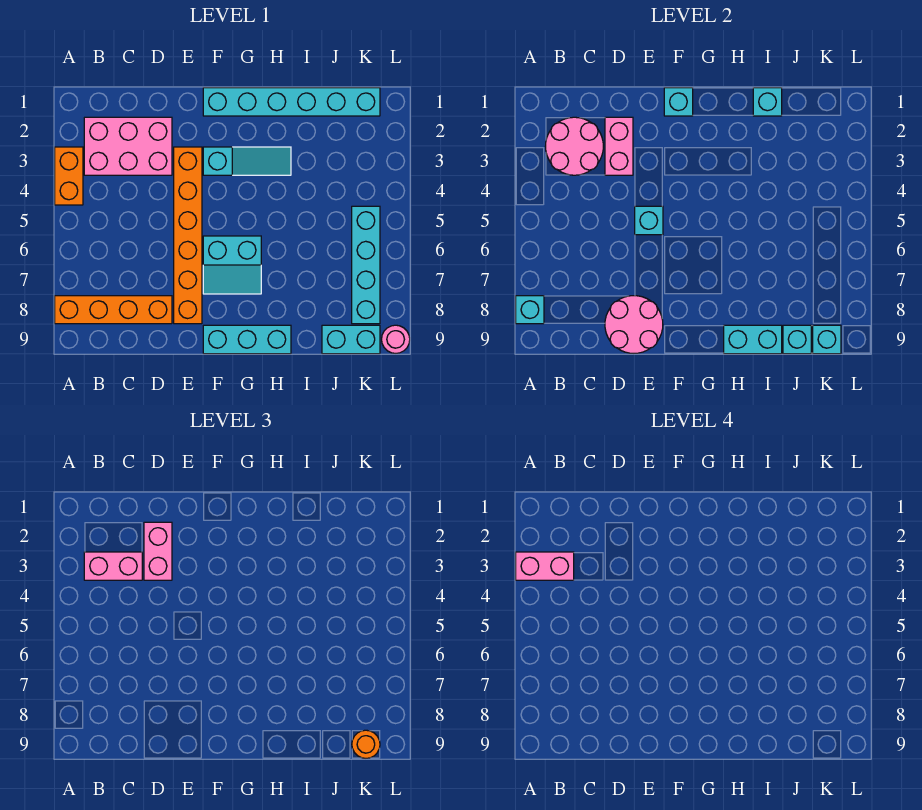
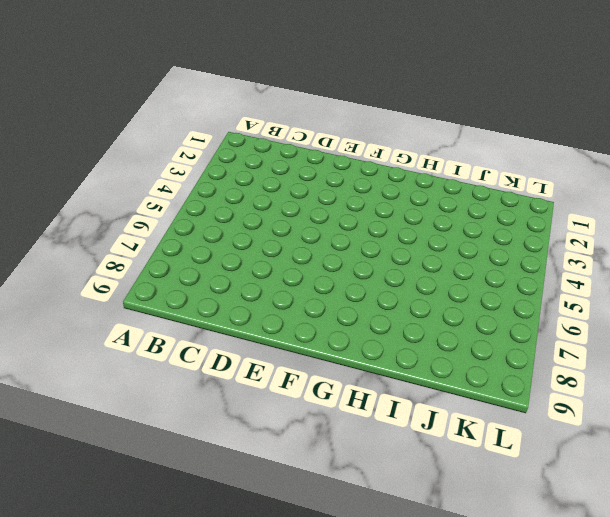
none -> orange 1x2 brick [55,147,83,205]
none -> orange 1x4 brick [55,296,172,324]
none -> pink 2x3 brick [84,117,172,175]

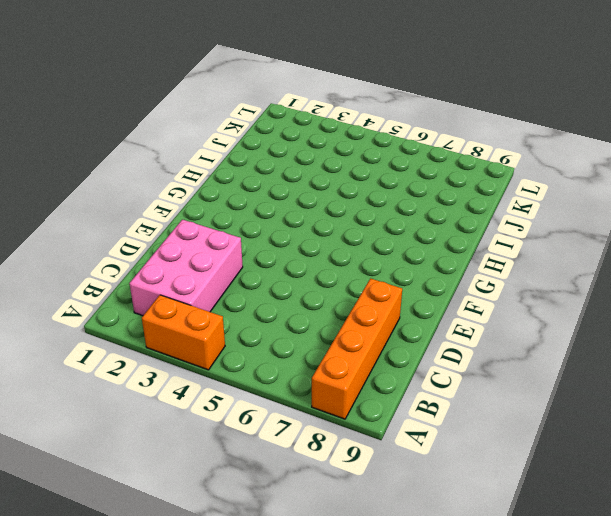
none -> orange 1x6 brick [174,147,202,324]
none -> cyan 1x6 brick [203,88,380,116]
none -> cyan 1x3 slope [203,147,291,175]

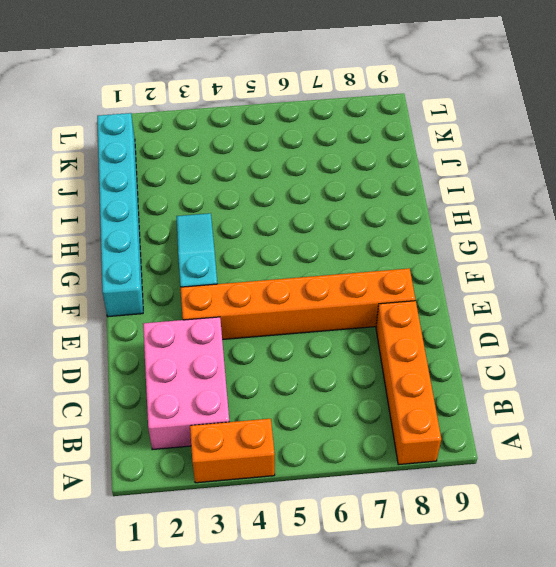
none -> cyan 2x2 slope [203,236,261,294]
none -> cyan 1x3 brick [203,325,291,354]
none -> cyan 1x2 brick [322,325,380,354]

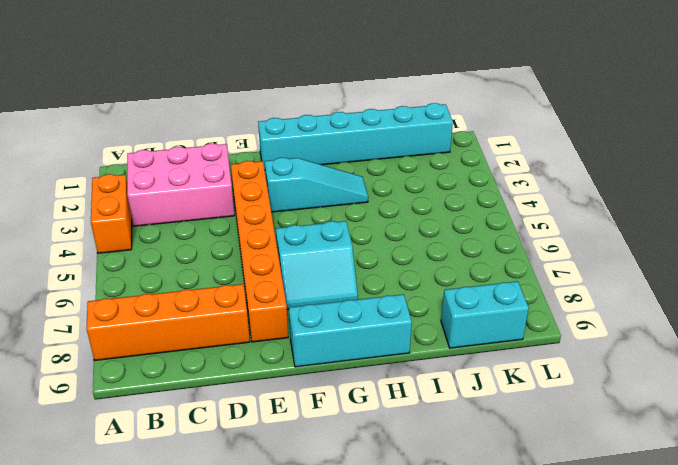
none -> cyan 1x4 brick [352,206,380,324]
none -> pink 1x1 round brick [382,325,410,353]
none -> cyan 1x1 brick [516,296,544,324]

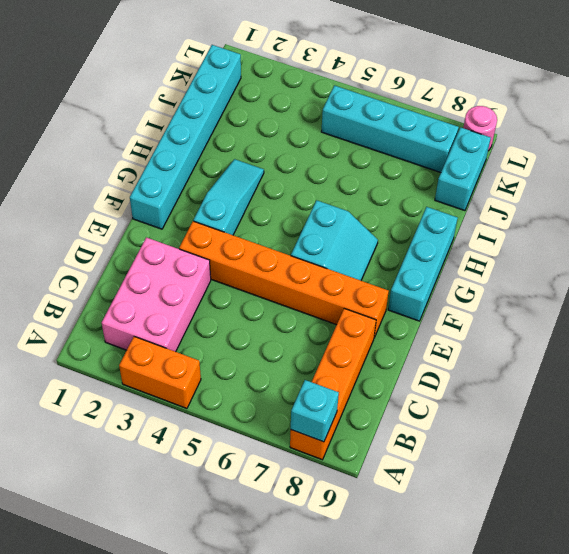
none -> pink 2x2 round brick [545,117,603,175]
none -> pink 1x2 brick [605,117,633,175]
none -> pink 2x2 round brick [605,296,663,354]

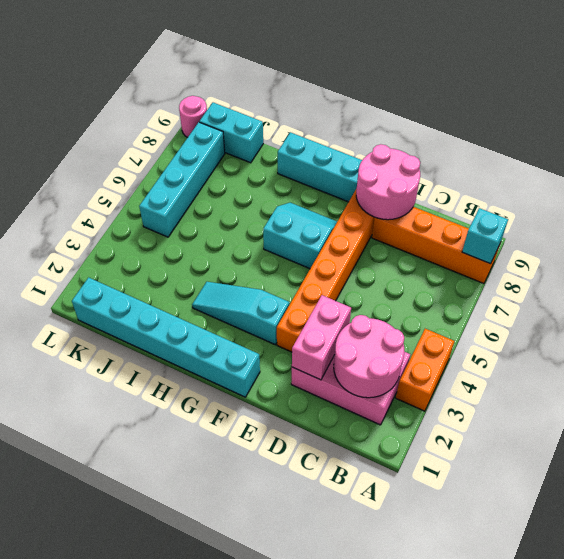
none -> cyan 1x1 brick [635,206,663,235]
none -> cyan 1x1 brick [664,88,693,116]
none -> cyan 1x2 brick [724,325,782,354]

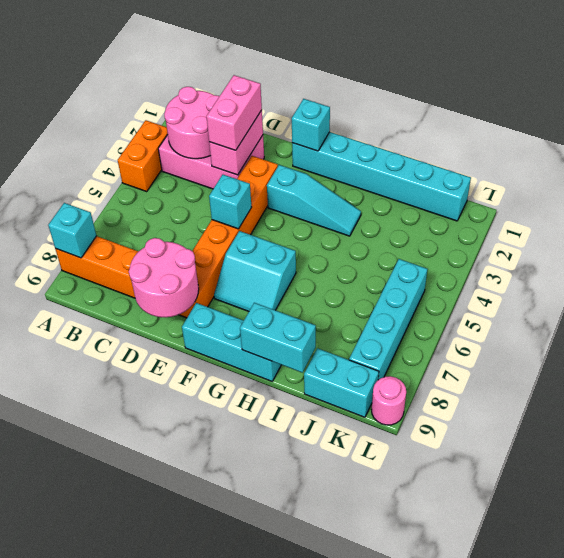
none -> cyan 1x1 brick [753,88,782,116]
none -> cyan 1x1 brick [783,325,811,354]
none -> cyan 1x1 brick [813,325,841,354]

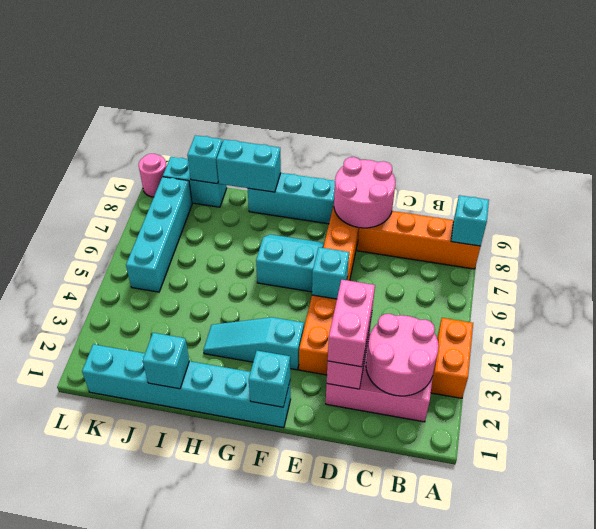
none -> cyan 1x1 brick [813,325,841,354]
none -> pink 1x2 brick [84,552,142,580]
none -> orange 1x1 round brick [352,730,380,758]

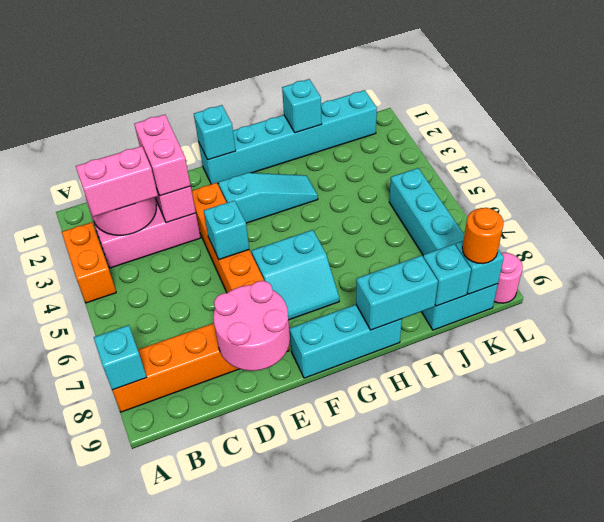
none -> pink 1x2 brick [516,552,574,580]

